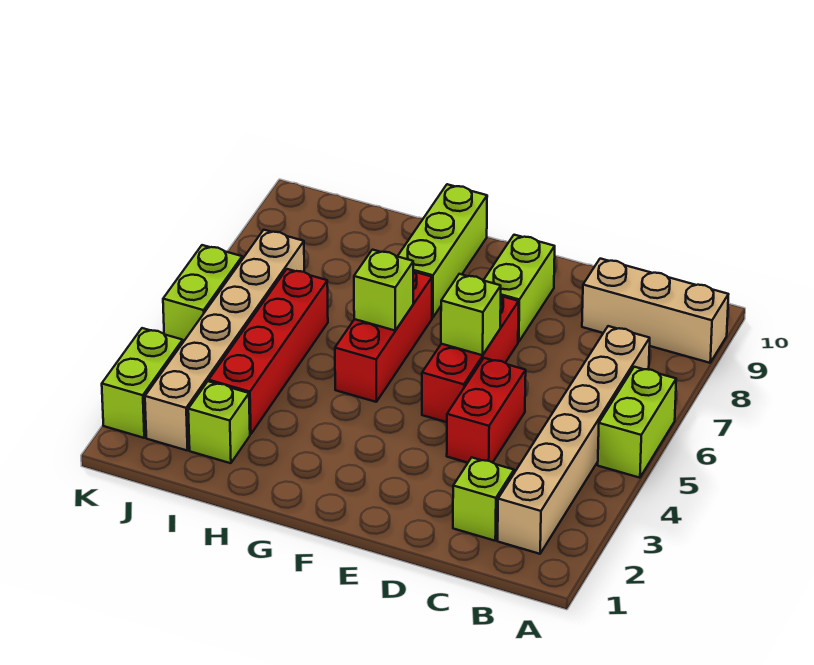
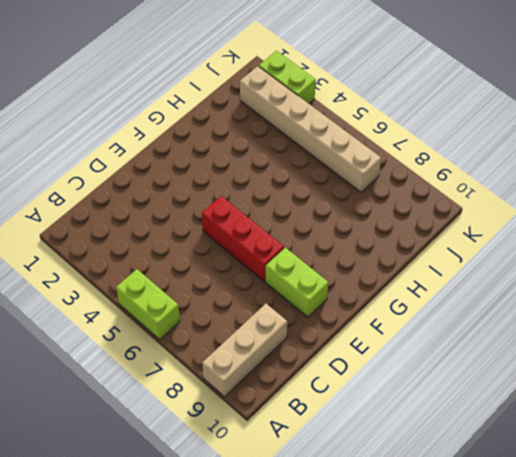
none -> tan 1x6 brick [498,326,650,554]
none -> lime 1x1 brick [453,457,514,541]
none -> red 1x2 brick [447,358,526,463]

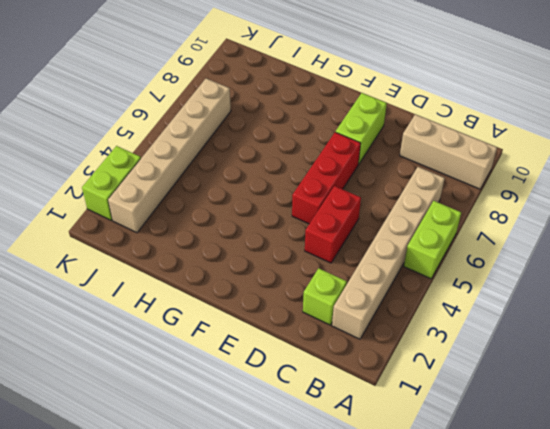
none -> red 1x3 brick [335,271,432,402]
none -> lime 1x3 brick [398,184,487,318]
none -> lime 1x1 brick [188,381,250,463]

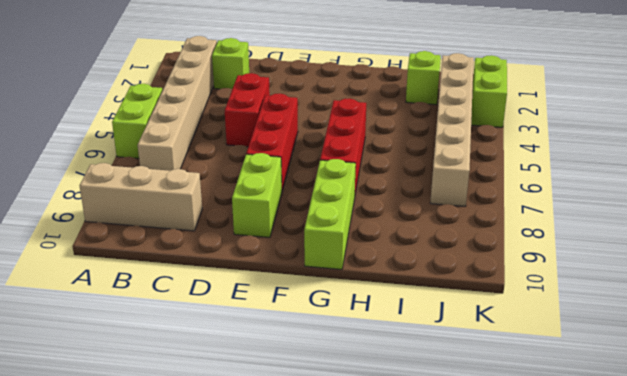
none -> red 1x4 brick [209,269,328,434]
none -> lime 1x2 brick [163,245,242,342]
none -> lime 1x1 brick [441,274,501,355]

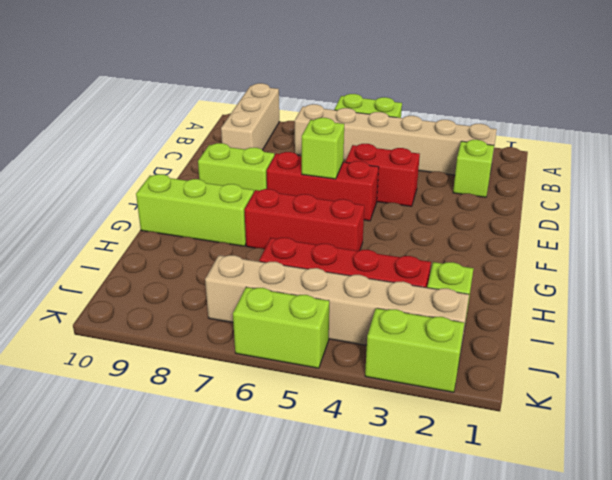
none -> lime 1x1 brick [354,250,413,330]

